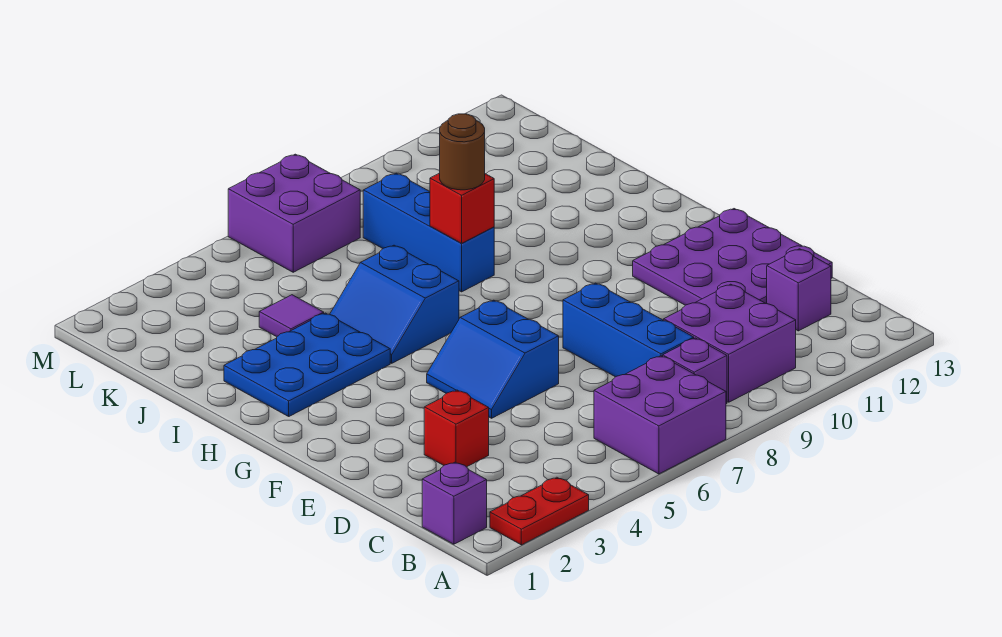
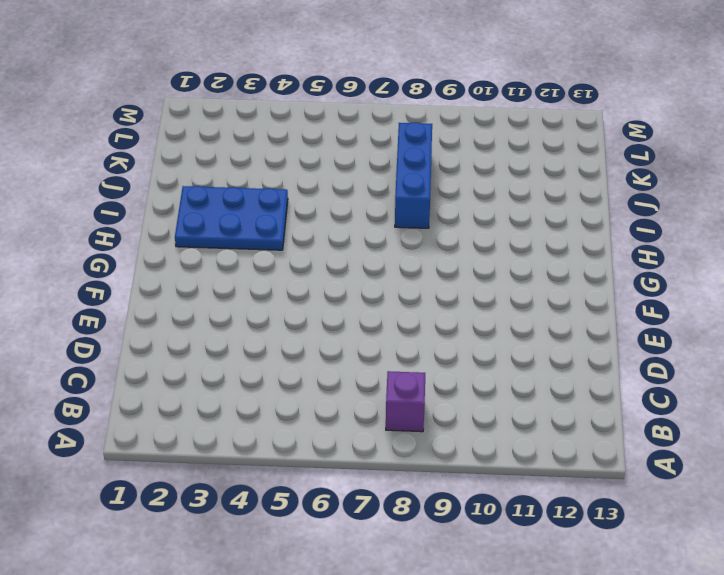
none -> red 1x2 plate [490,477,589,545]
none -> purple 2x2 brick [594,356,726,474]
none -> purple 1x1 brick [422,462,487,544]

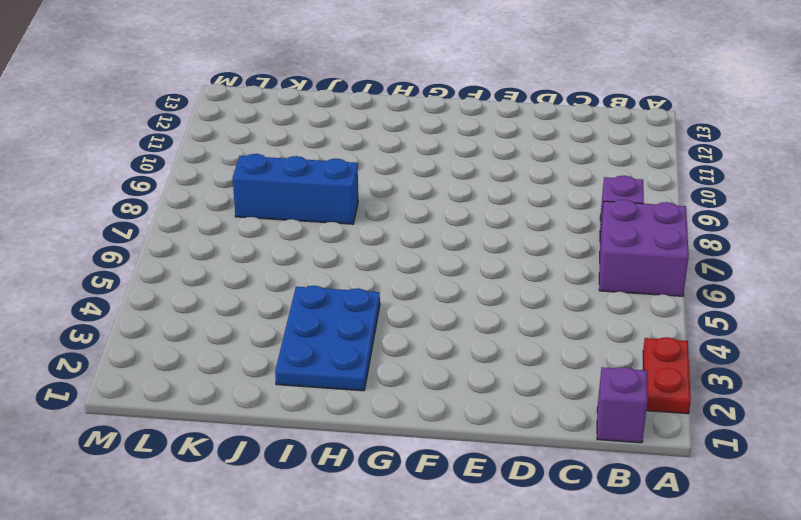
none -> purple 2x2 brick [664,284,796,402]
none -> blue 1x3 brick [563,283,694,377]
none -> purple 1x1 brick [767,249,831,331]

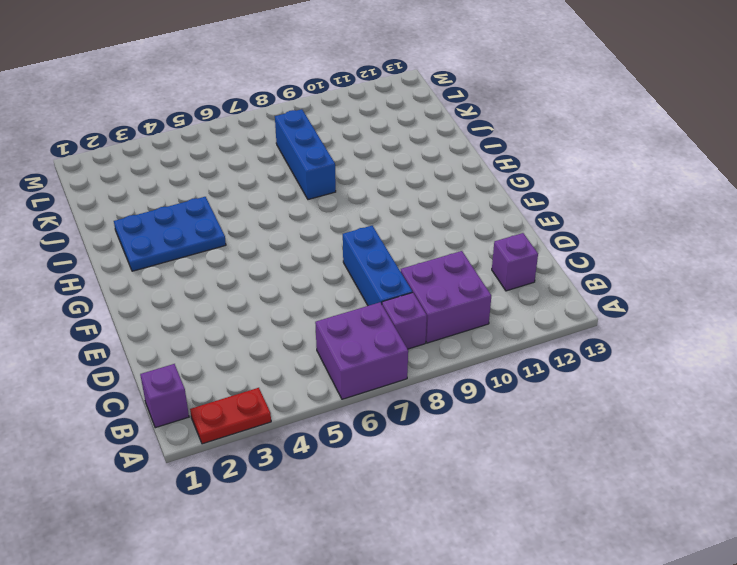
none -> red 1x1 brick [424,390,489,467]
none -> purple 3x3 plate [633,209,832,305]
none -> blue 2x2 slope [427,300,559,418]

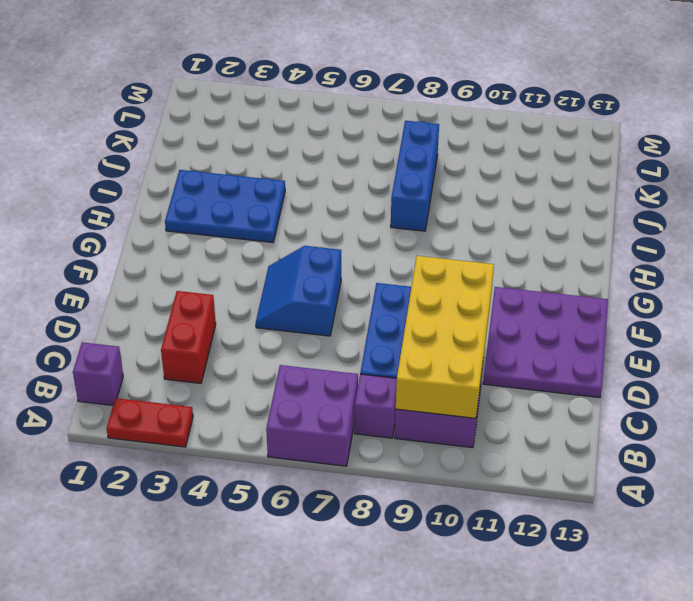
yellow 2x4 brick [396,256,494,418] -> none
red 1x2 brick [161,291,216,383] -> red 1x1 brick [424,390,489,467]
none -> purple 1x1 brick [767,249,831,331]
none -> blue 2x2 slope [330,245,459,363]
none -> purple 1x1 tile [259,295,324,337]

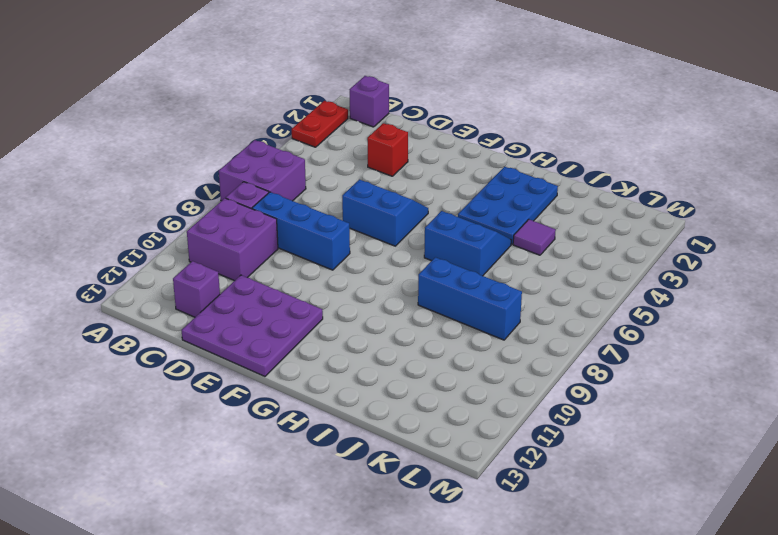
none -> purple 2x2 brick [228,154,360,272]
none -> red 1x1 brick [430,173,494,243]
none -> brown 1x1 round brick [440,114,485,190]

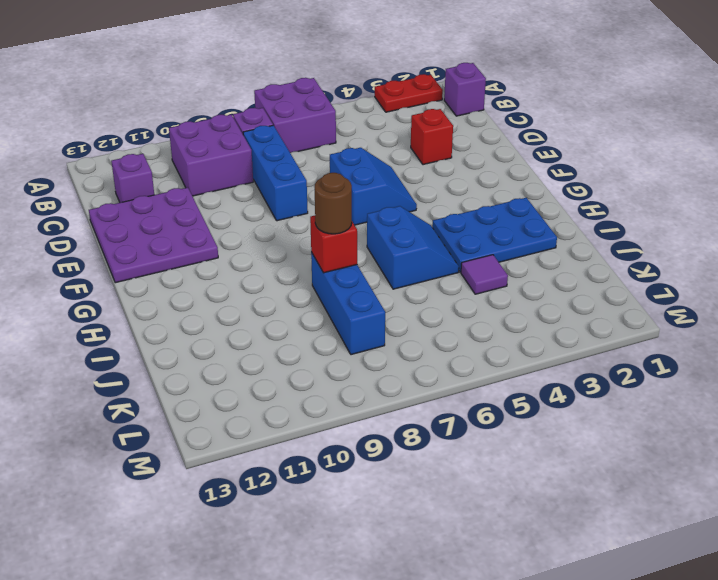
none -> purple 2x2 brick [228,154,360,272]

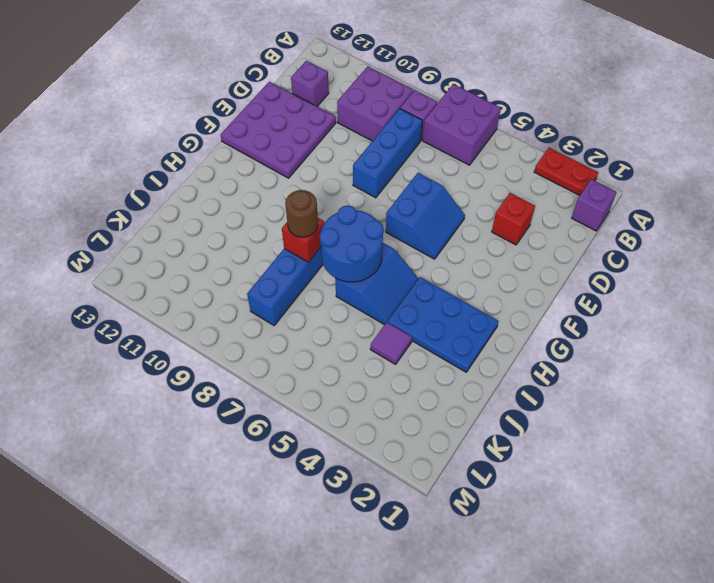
blue 2x2 round brick [319,206,384,282] -> none
none -> purple 2x2 brick [228,154,360,272]

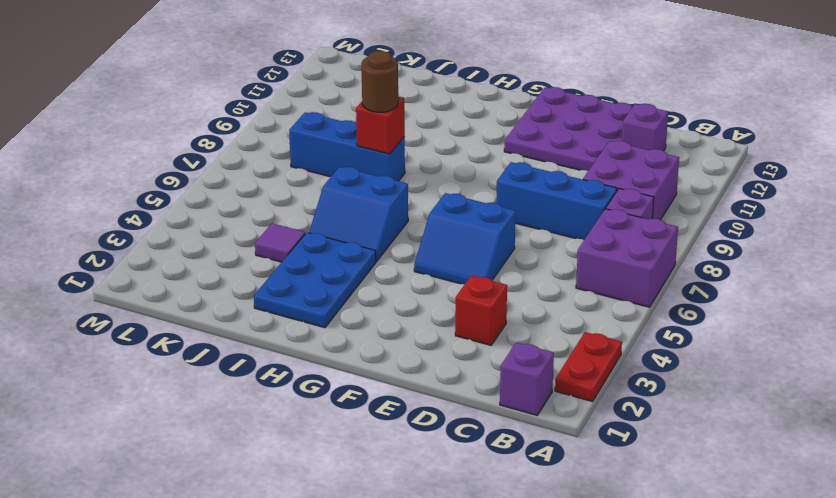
none -> purple 2x2 brick [228,154,360,272]

